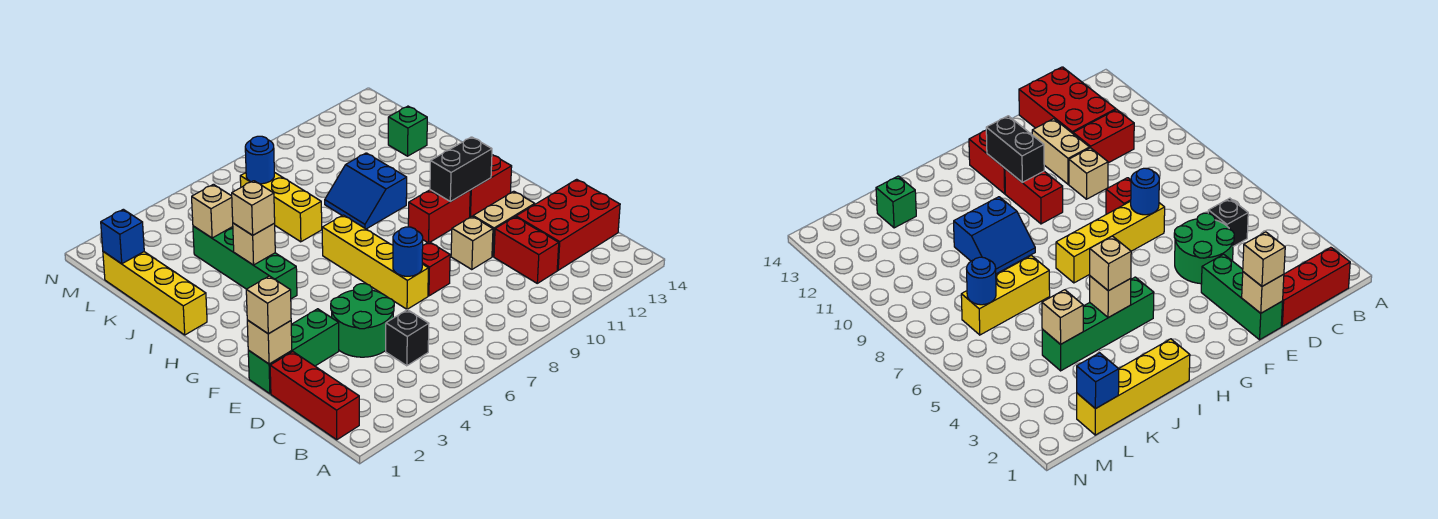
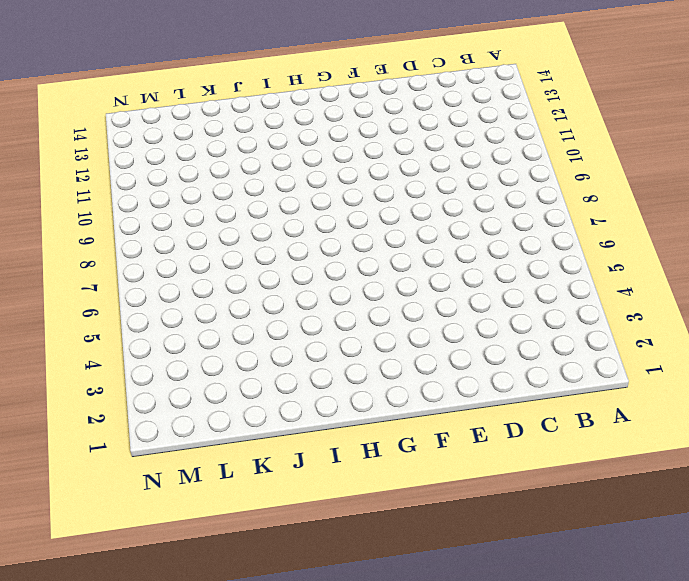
none -> red 1x3 brick [270,352,359,440]
none -> black 1x1 brick [386,310,429,366]
none -> red 1x2 brick [494,217,559,283]

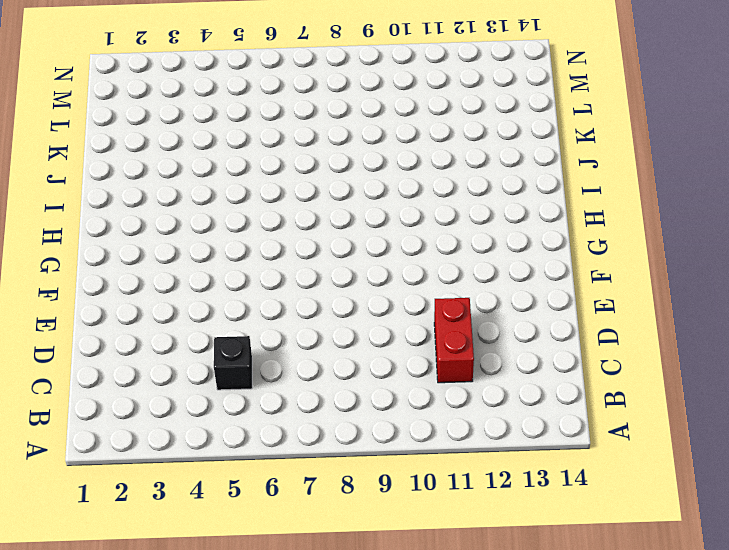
none -> red 1x3 brick [270,352,359,440]
none -> red 2x3 brick [516,179,620,270]
none -> green 2x2 round brick [331,284,394,357]

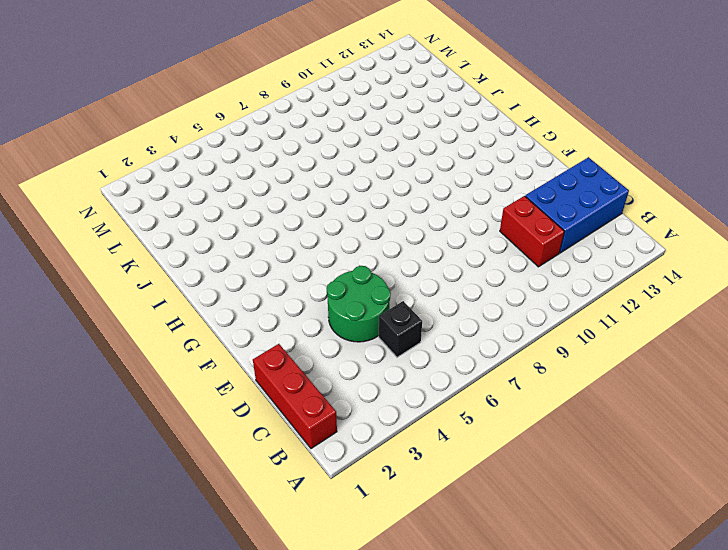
blue 2x3 brick [525,157,629,253] -> red 2x3 brick [516,179,620,270]
none -> green 1x3 brick [248,309,339,394]
none -> yellow 1x4 brick [322,215,428,309]
none -> red 1x1 brick [422,242,450,296]

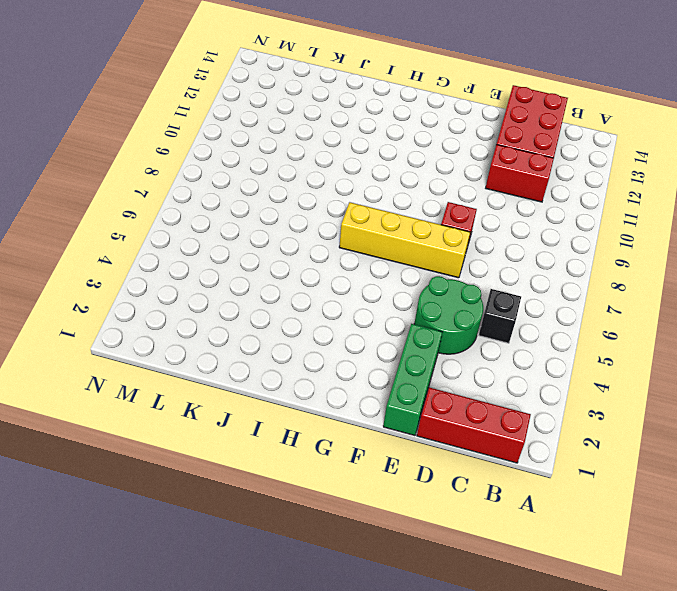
none -> tan 1x1 brick [451,216,493,270]
none -> tan 1x2 brick [473,191,535,257]
none -> red 1x2 brick [408,190,470,243]

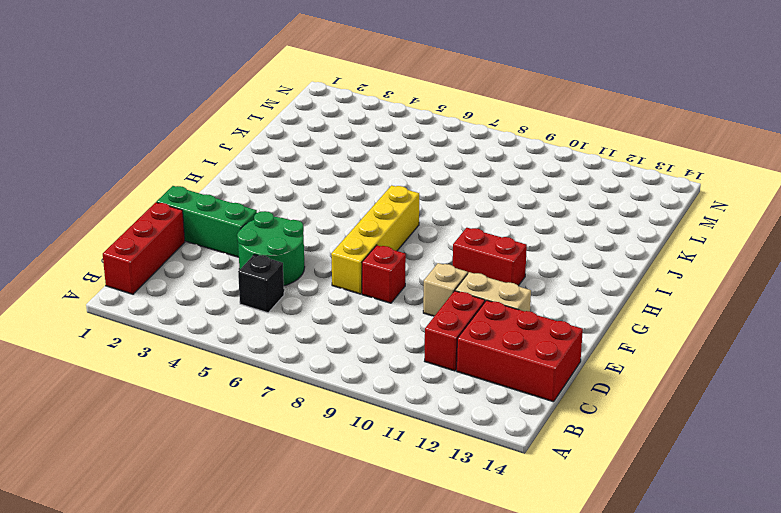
none -> red 1x2 brick [470,155,512,217]
none -> green 1x4 brick [193,226,297,299]
none -> yellow 1x4 brick [103,252,207,335]

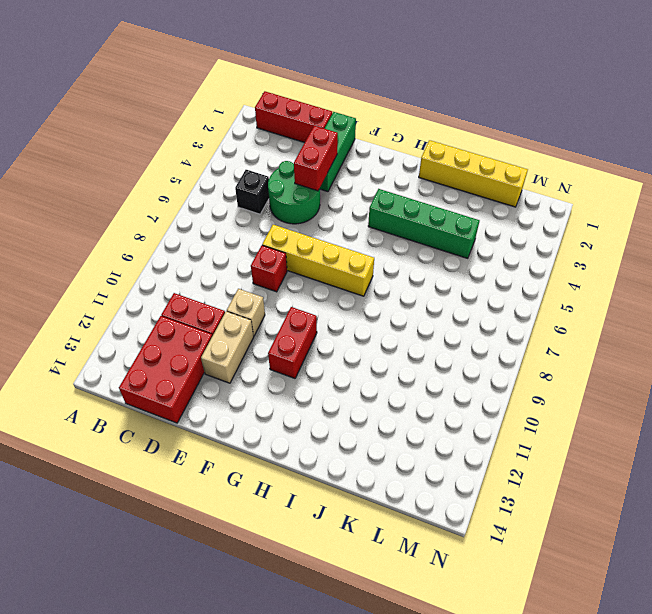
red 1x2 brick [294,126,338,191] -> red 1x2 brick moved to [470,155,512,217]
none -> blue 2x2 slope [325,153,407,229]
none -> yellow 1x3 brick [240,172,322,242]
none -> green 1x1 brick [388,106,427,156]

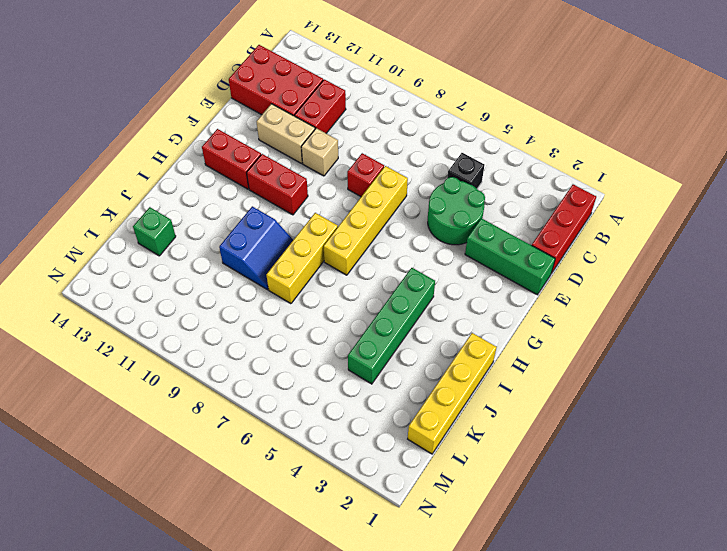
yellow 1x3 brick [267,213,338,304] -> yellow 1x3 brick moved to [240,172,322,242]
none -> tan 1x1 brick [247,320,292,364]
none -> blue 1x1 round brick [393,227,423,276]
none -> black 1x2 brick [430,137,492,202]

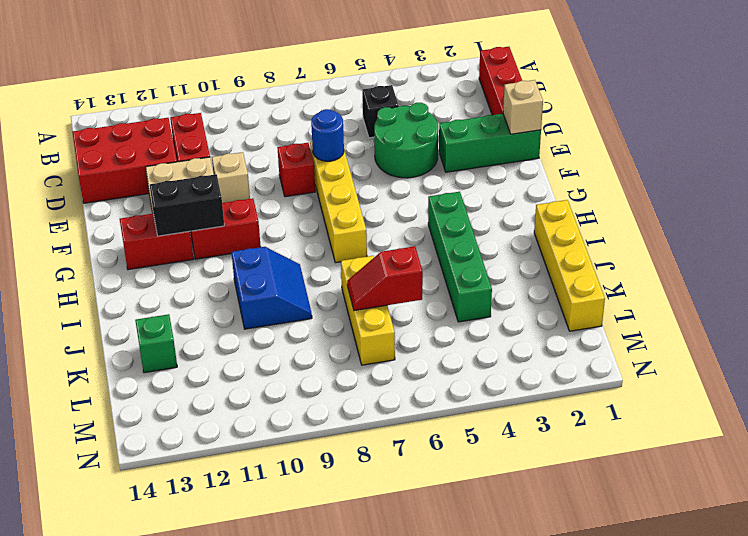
red 1x2 slope [347,246,423,311] -> none
none -> tan 1x1 brick [233,223,275,265]
none -> tan 1x1 brick [192,184,233,238]
none -> blue 1x1 brick [101,209,144,264]

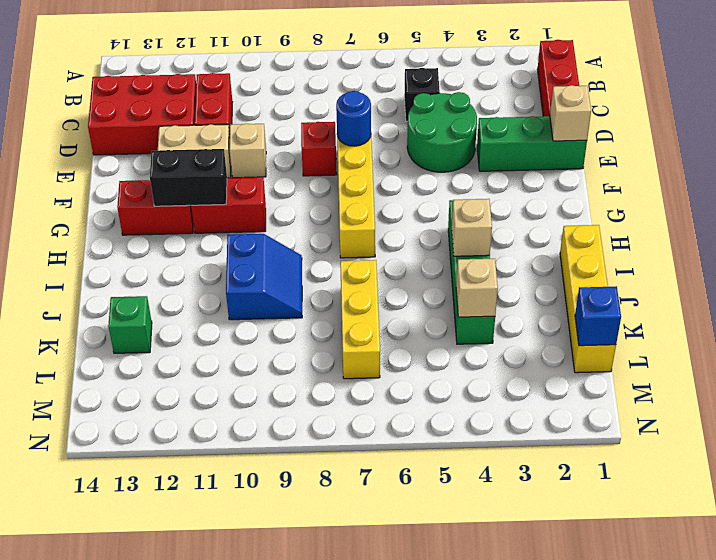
none -> blue 1x1 round brick [245,136,274,184]
none -> tan 1x1 brick [246,276,291,334]
none -> tan 1x1 brick [232,181,275,235]

